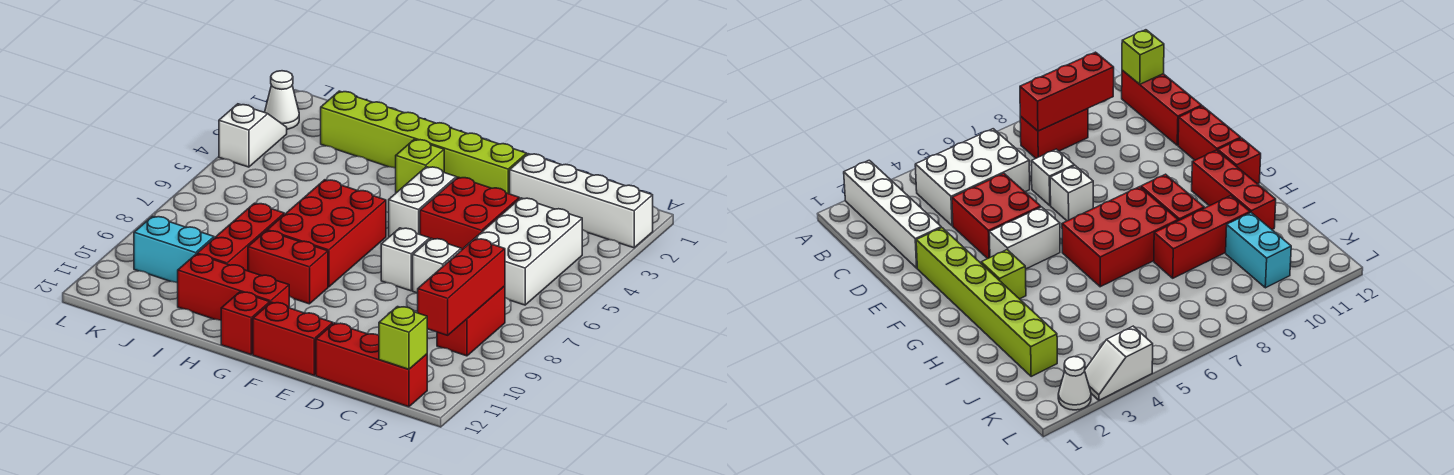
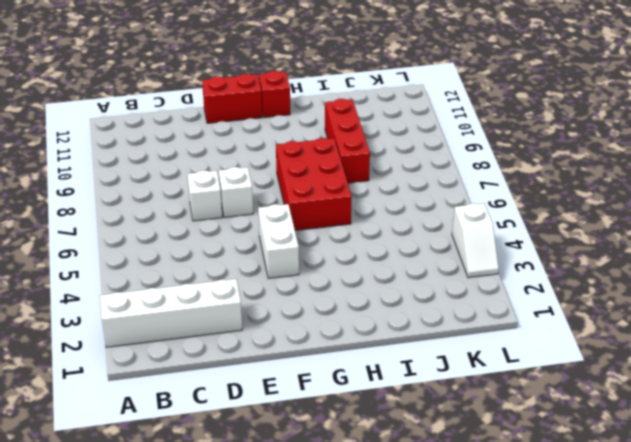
none -> white 2x3 brick [464,198,582,305]
none -> red 1x2 brick [437,286,505,356]
none -> red 1x3 brick [316,323,427,407]

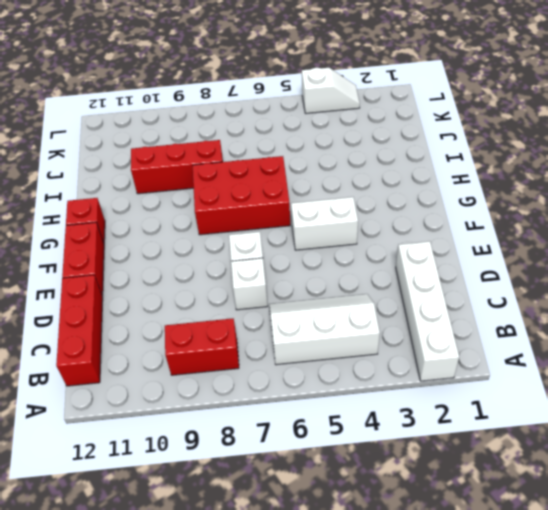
white 2x3 slope [269,294,380,365] -> white 2x3 brick [464,198,582,305]
none -> red 2x2 brick [420,177,519,250]
none -> lime 1x6 brick [321,91,527,194]
none -> lime 1x1 brick [396,139,444,193]

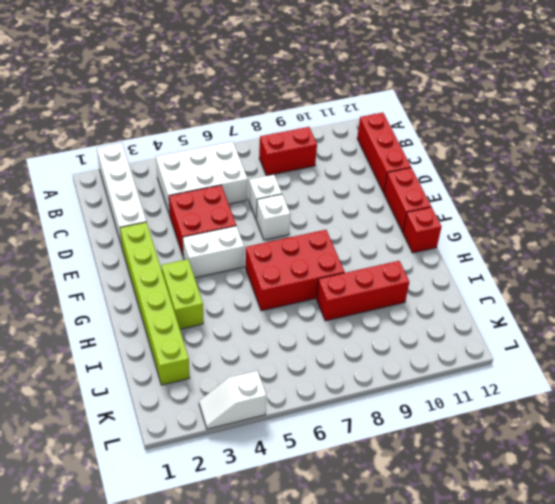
lime 1x2 brick [161,259,203,329] -> lime 1x1 brick [396,139,444,193]
none -> red 1x2 brick [248,231,328,304]
none -> red 1x3 brick [178,254,289,320]
none -> cyan 1x2 brick [134,216,214,283]

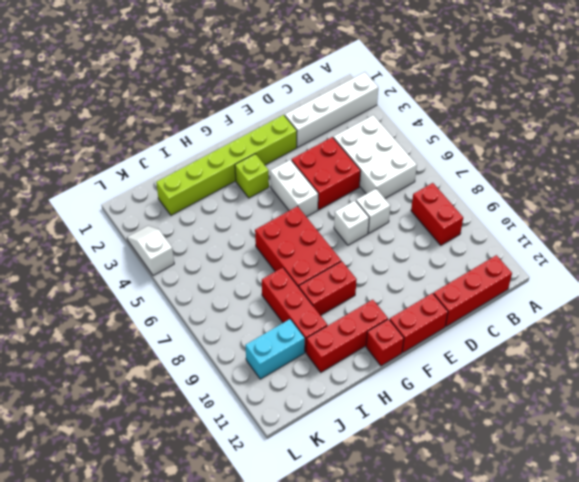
none -> white 1x1 cone [265,71,299,129]
none -> red 1x3 brick [418,239,505,335]
none -> lime 1x1 brick [379,307,427,369]

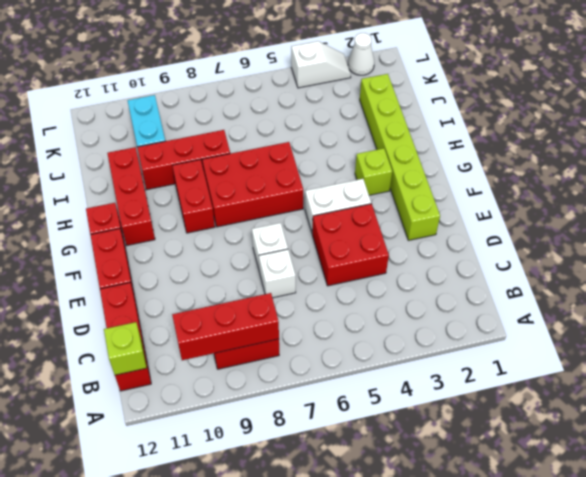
none -> white 1x4 brick [510,154,653,248]
none -> white 2x3 brick [464,198,582,305]

